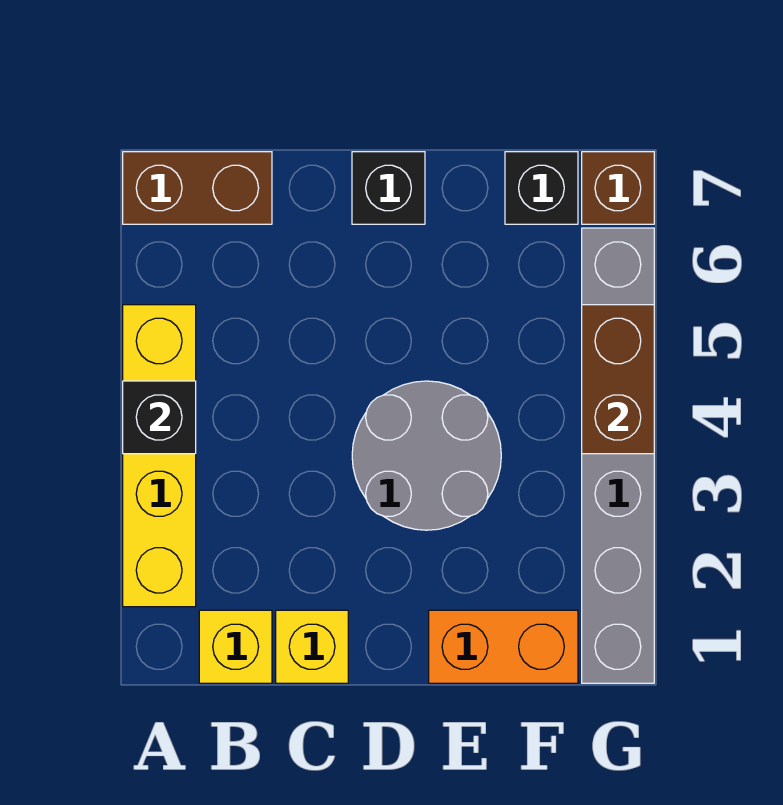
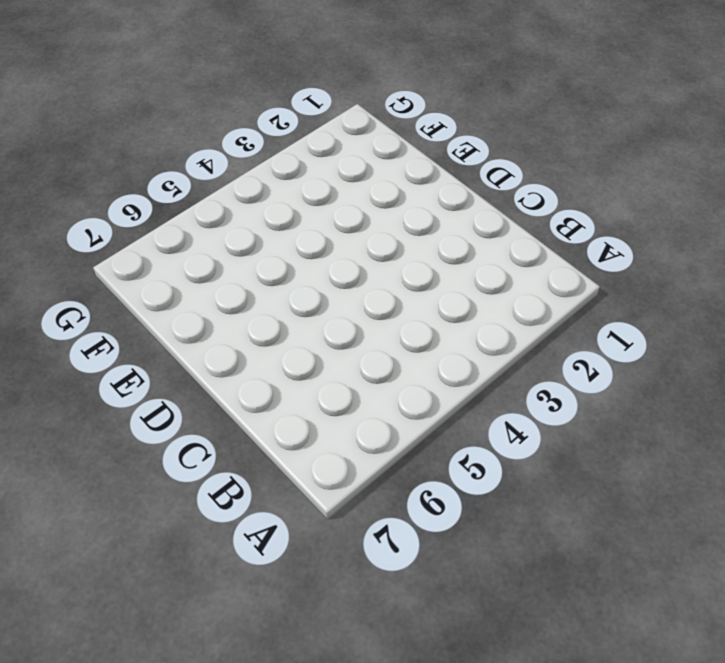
none -> yellow 1x4 brick [123,305,196,607]
none -> brown 1x2 brick [123,152,272,224]
none -> yellow 1x1 brick [199,610,272,683]

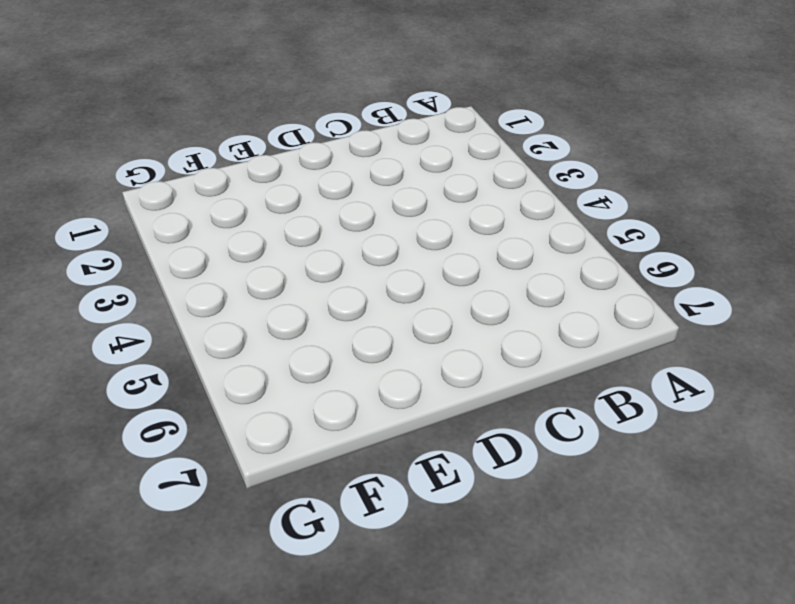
none -> yellow 1x4 brick [123,305,196,607]
none -> brown 1x2 brick [123,152,272,224]
none -> yellow 1x1 brick [199,610,272,683]

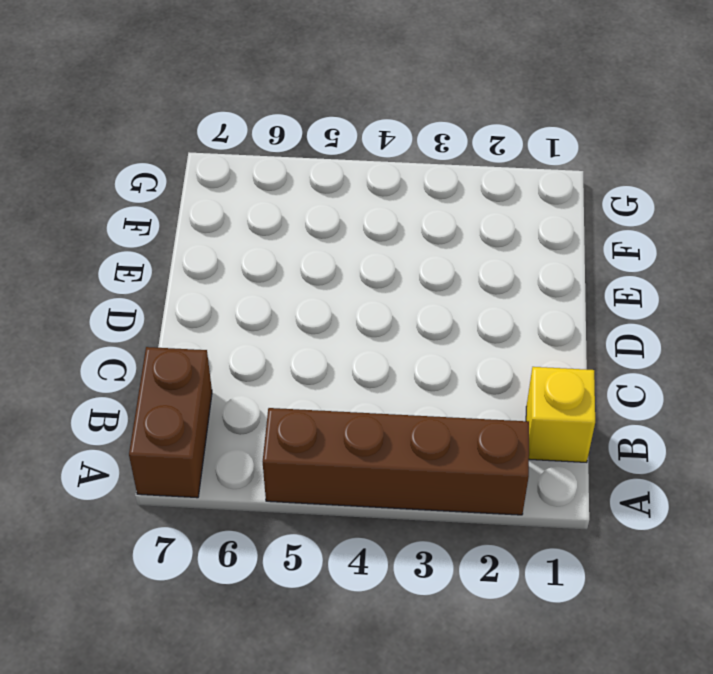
brown 1x4 brick [263,408,529,515] -> yellow 1x4 brick [123,305,196,607]
none -> yellow 1x1 brick [276,610,348,683]
none -> grey 2x2 round brick [352,381,501,530]
none -> black 1x1 brick [352,152,425,224]

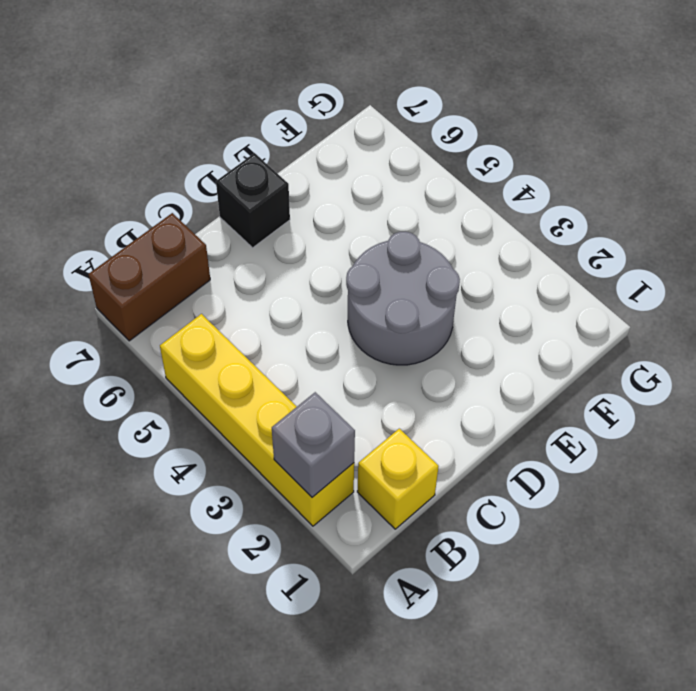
grey 1x1 brick [272,392,355,497] -> none
none -> yellow 1x1 brick [276,610,348,683]
none -> orange 1x2 brick [429,610,578,683]
none -> black 1x1 brick [505,152,578,224]

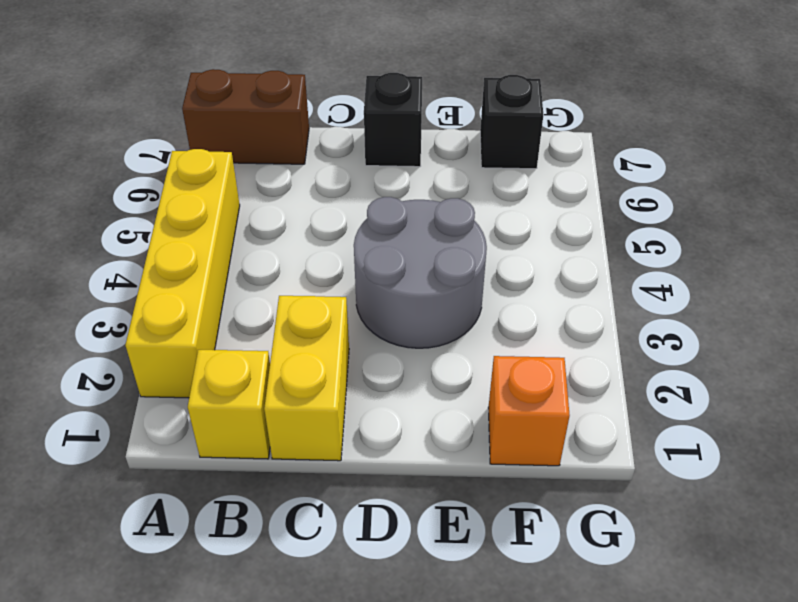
yellow 1x2 brick [264,296,349,461] -> yellow 1x1 brick [276,610,348,683]
orange 1x1 brick [488,356,570,466] -> orange 1x2 brick [429,610,578,683]
none -> grey 1x6 brick [582,228,654,683]
none -> brown 1x1 brick [582,152,654,224]
none -> black 1x1 brick [123,381,196,454]

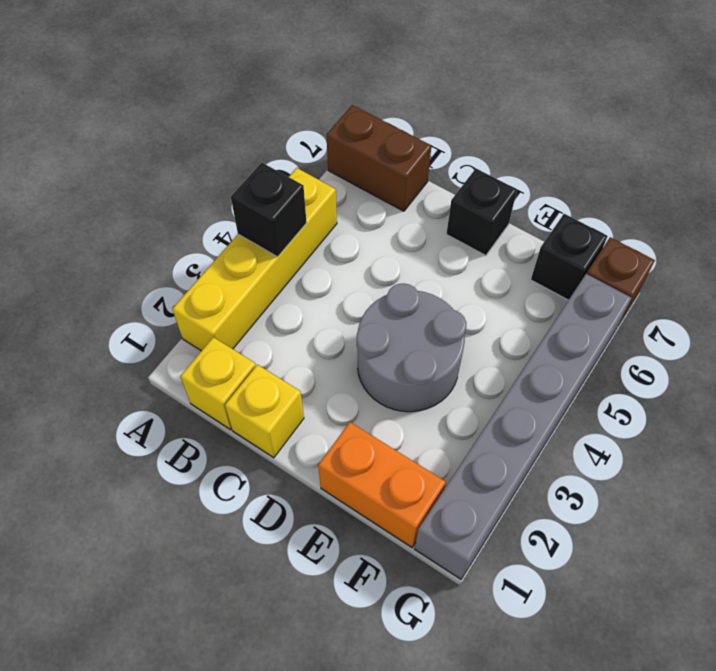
none -> brown 1x2 brick [582,305,654,454]

